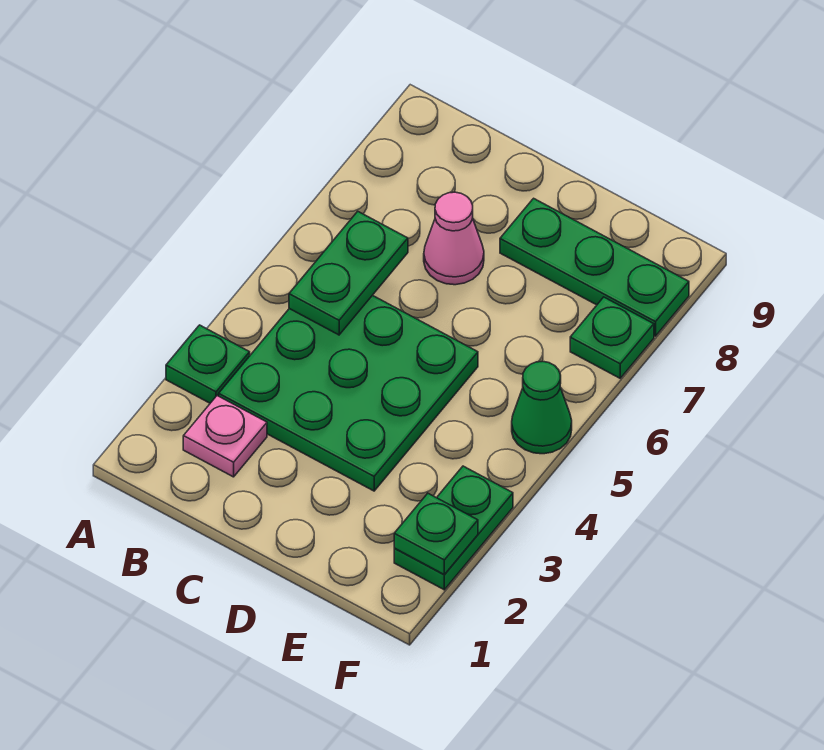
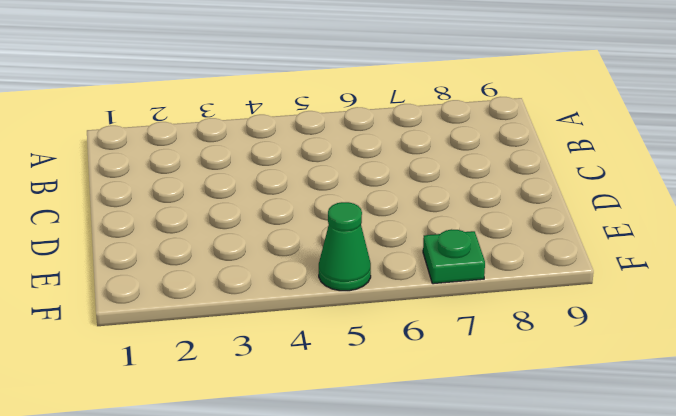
none -> green 1x1 plate [166,325,250,403]
none -> pink 1x1 plate [183,396,267,477]

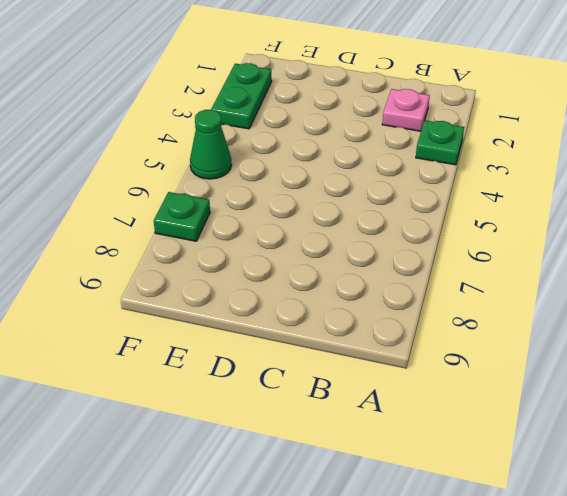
none -> green 3x3 plate [219,295,478,491]
none -> pink 1x1 cone [424,192,484,285]

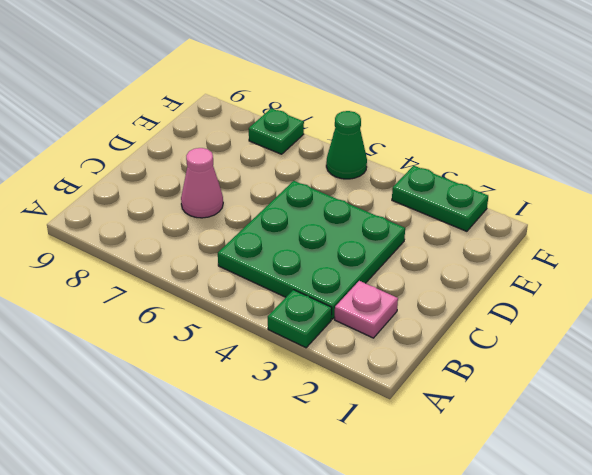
none -> green 1x3 plate [500,198,689,336]
none -> green 1x2 plate [289,211,408,335]

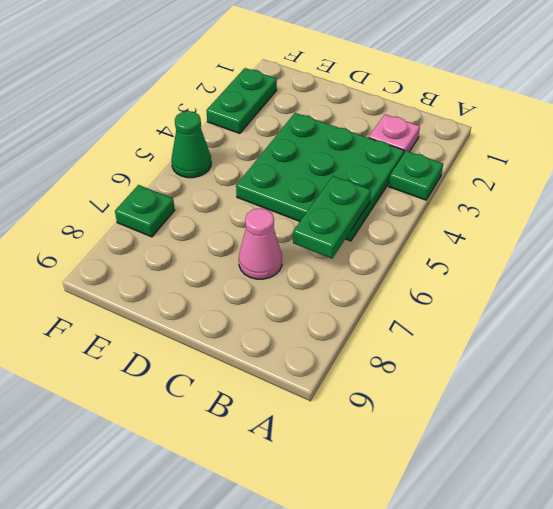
none -> green 1x3 plate [500,198,689,336]
none -> green 1x1 plate [394,493,478,575]

